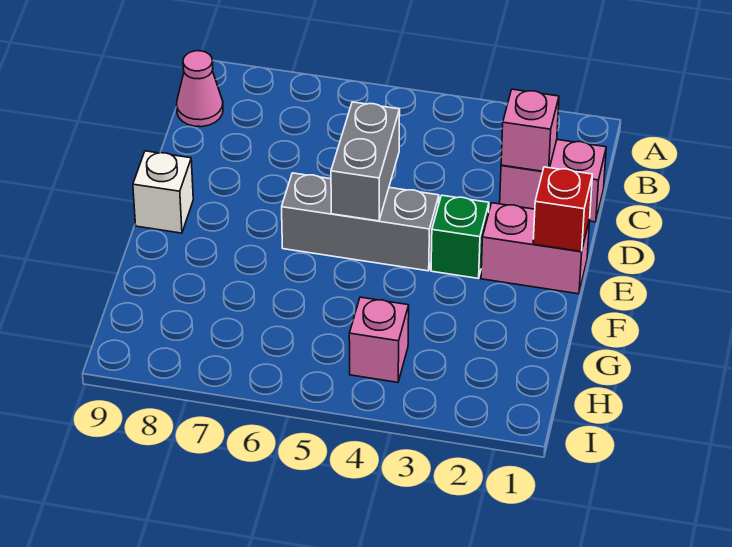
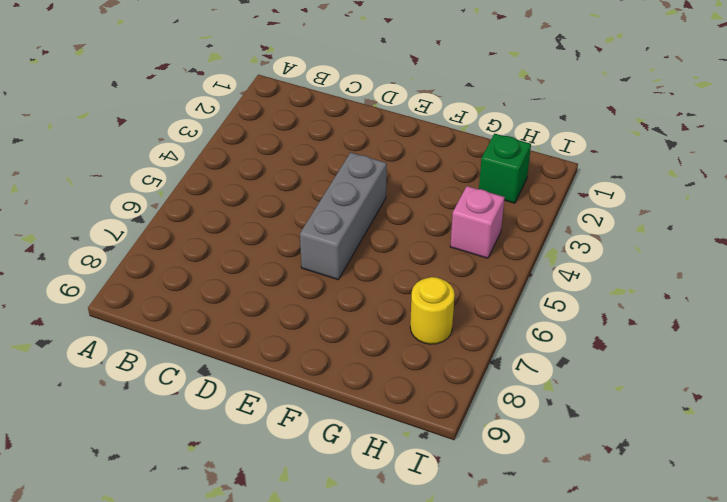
green 1x1 brick [479,134,531,203] -> green 1x1 brick moved to [431,195,489,278]
yellow 1x1 round brick [410,277,455,344] -> none
none -> pink 1x1 cone [177,51,223,127]
none -> pink 1x2 brick [500,140,606,222]

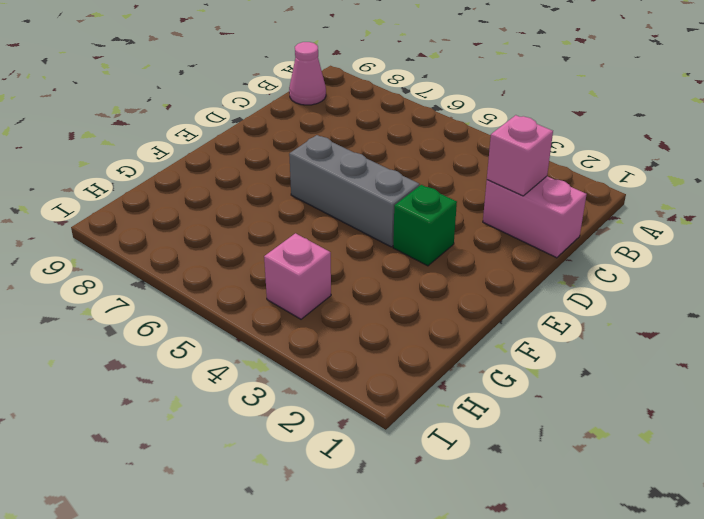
none -> pink 1x2 brick [481,203,590,294]
none -> white 1x1 brick [133,151,193,233]

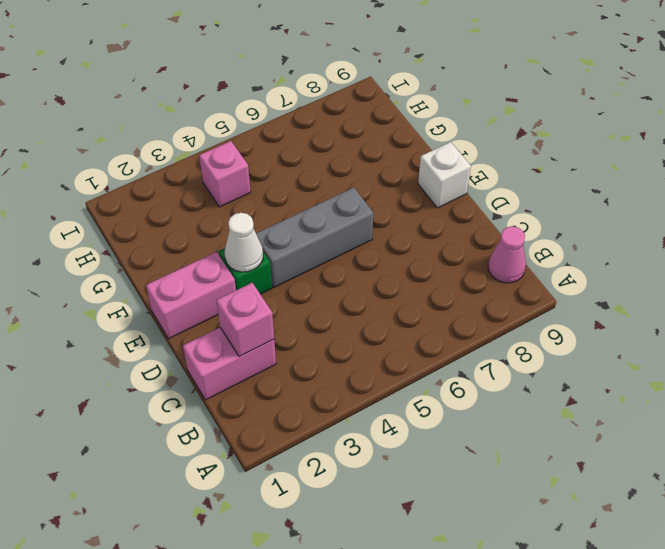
white 1x1 cone [225,213,263,272] -> none
none -> grey 1x2 brick [331,102,400,221]
none -> red 1x1 brick [533,167,593,252]

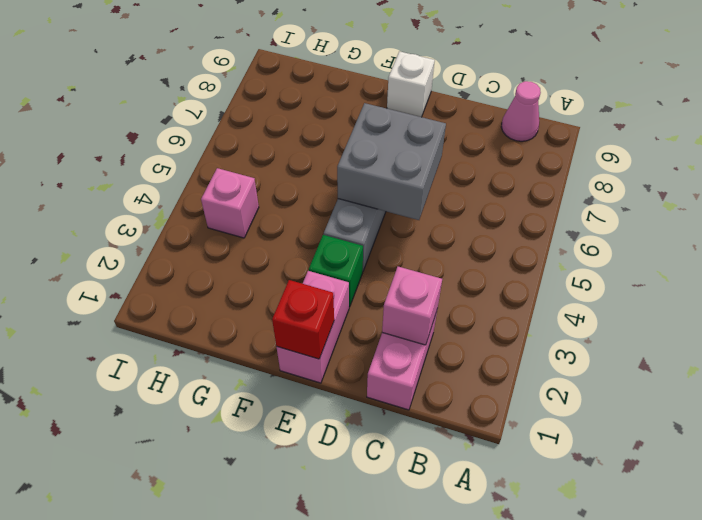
grey 2x2 brick [337,103,446,220] -> grey 1x2 brick [331,102,400,221]

